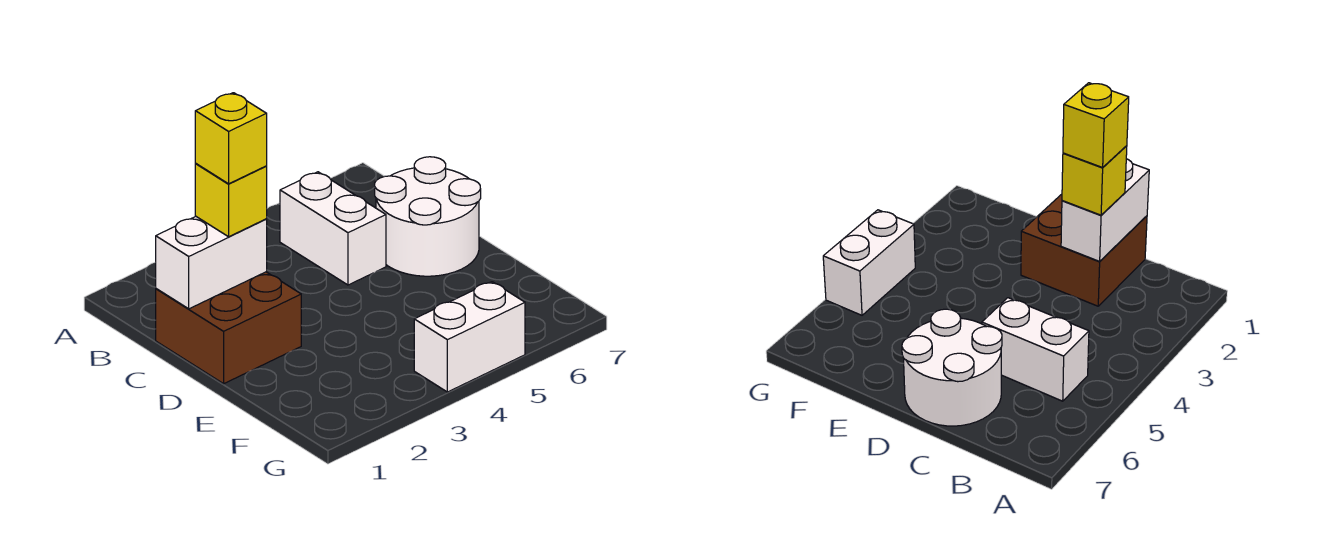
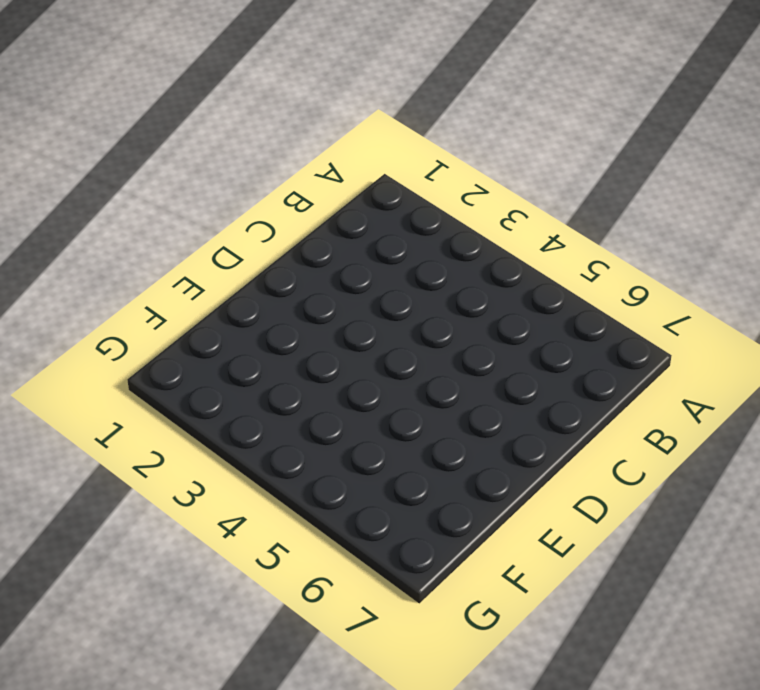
none -> white 1x2 brick [280,172,386,285]
none -> brown 2x2 brick [156,272,301,384]

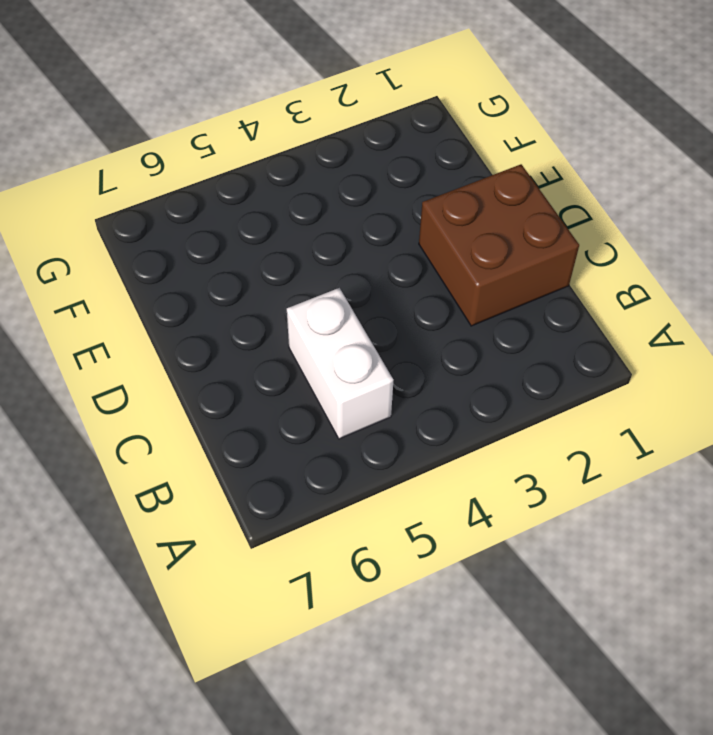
none -> white 2x2 round brick [375,157,481,276]
none -> white 1x2 brick [414,282,525,392]

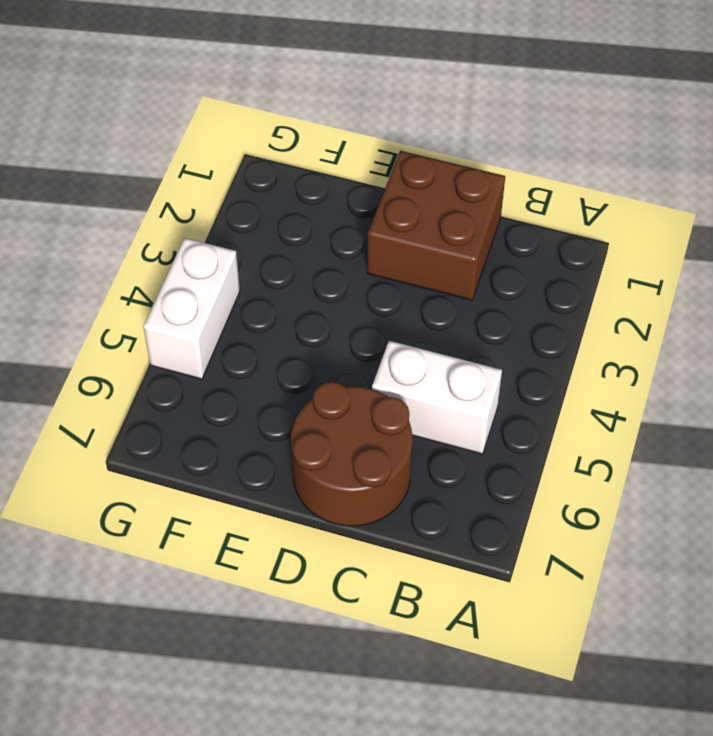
brown 2x2 round brick [291,382,412,526] -> white 2x2 round brick [375,157,481,276]
none -> white 1x2 brick [156,217,267,309]
none -> yellow 1x1 brick [195,164,267,237]

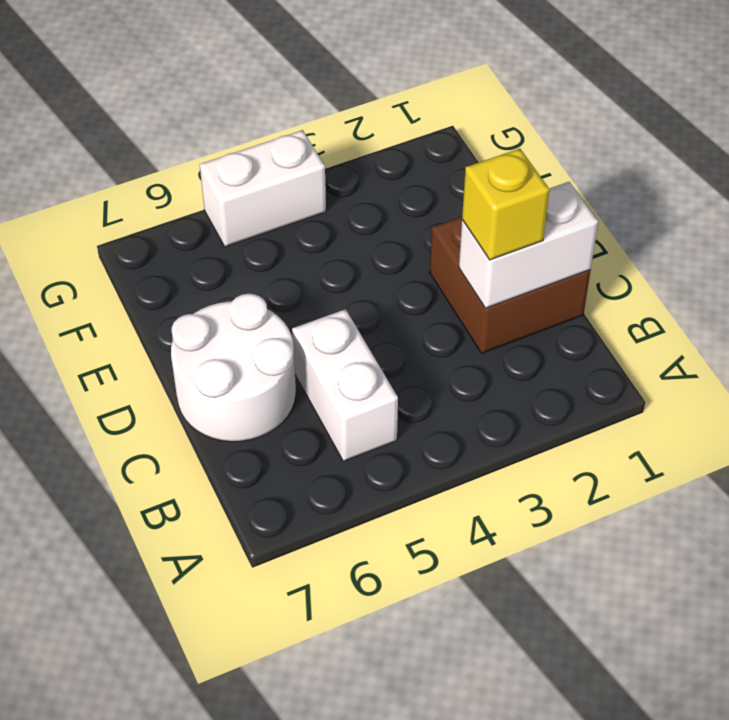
none -> yellow 1x1 brick [195,93,267,184]

